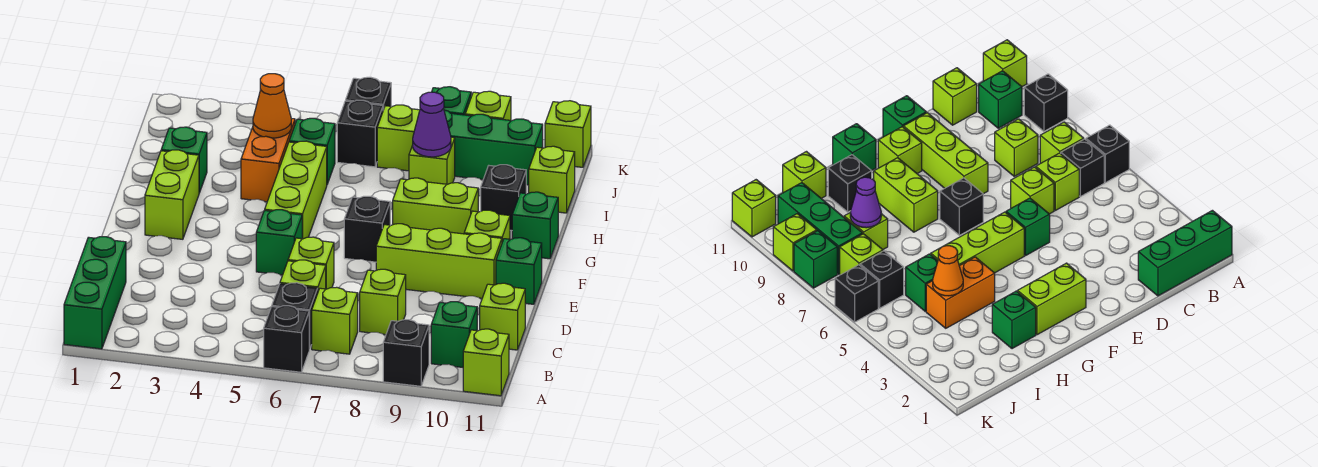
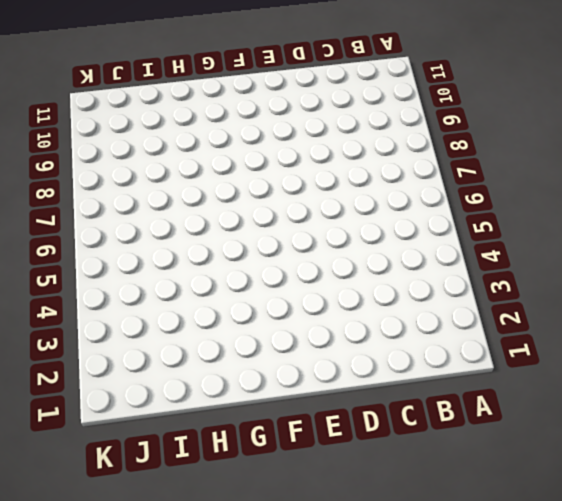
none -> green 1x3 brick [64,237,126,349]
none -> black 1x1 brick [264,306,309,372]
none -> black 1x1 brick [383,320,429,386]
none -> lime 1x1 brick [463,329,509,396]

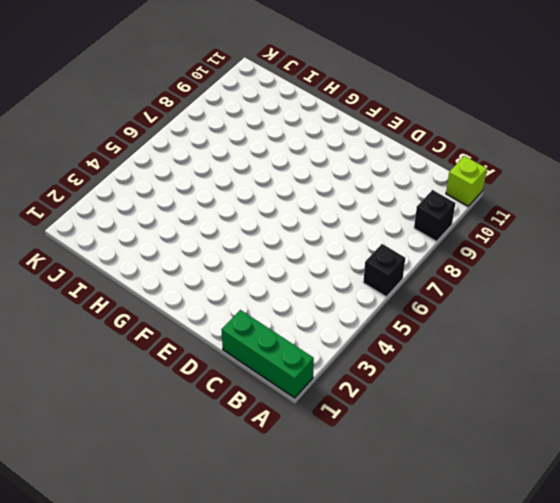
none -> black 1x1 brick [272,283,318,349]
none -> lime 1x1 brick [312,287,358,354]
none -> green 1x1 brick [431,302,477,367]
none -> lime 1x1 brick [280,260,326,291]

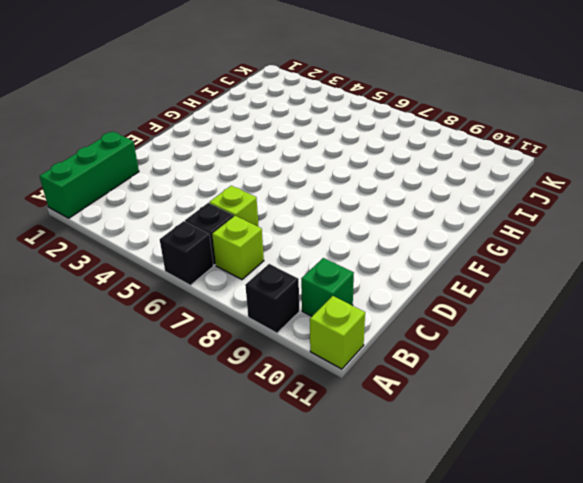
none -> lime 1x1 brick [360,269,406,335]
none -> lime 1x1 brick [480,283,525,350]
none -> lime 1x1 brick [288,237,334,289]
none -> green 1x1 brick [256,210,302,275]

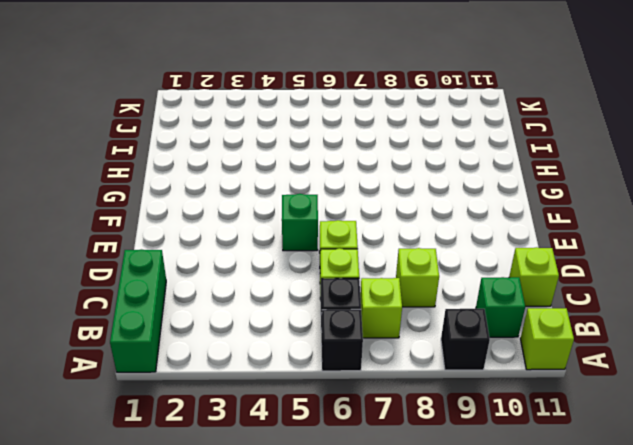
none -> lime 1x3 brick [376,224,502,298]
none -> green 1x1 brick [496,238,542,304]
none -> lime 1x2 brick [145,150,199,239]
none -> lime 1x3 brick [265,141,327,239]

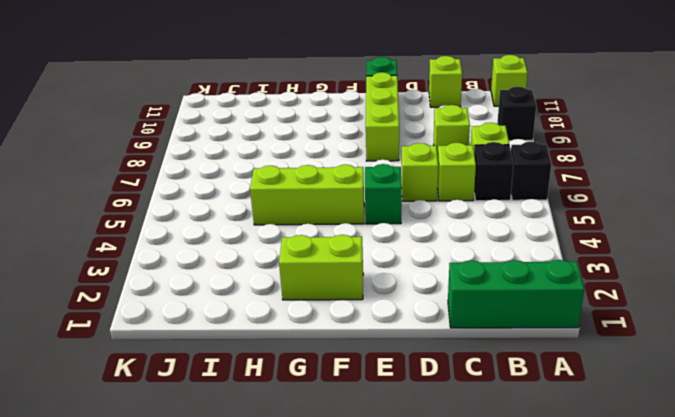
none -> green 1x1 brick [431,302,477,367]
none -> black 1x1 brick [344,196,390,262]
none -> lime 1x1 brick [464,210,510,242]
none -> lime 1x2 brick [393,178,478,234]

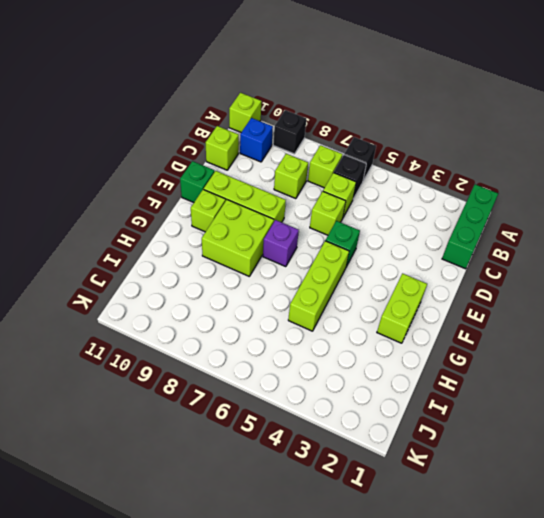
blue 1x1 brick [240,118,273,162] -> green 1x1 brick [431,302,477,367]
purple 1x1 brick [263,220,299,267] -> black 1x1 brick [344,196,390,262]
lime 2x2 brick [202,200,274,276] -> lime 1x2 brick [393,178,478,234]
none -> green 1x1 brick [512,192,558,259]
none -> green 1x1 brick [161,127,207,193]
none -> orange 1x2 brick [241,119,295,202]
none -> black 1x1 brick [481,165,526,230]

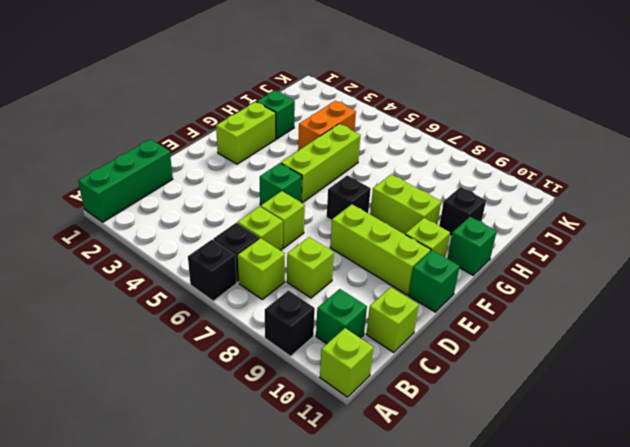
none -> green 1x1 brick [289,118,335,184]
none -> lime 1x1 brick [409,137,455,184]
none -> lime 1x1 brick [529,146,575,213]
none -> black 1x1 brick [337,100,383,167]

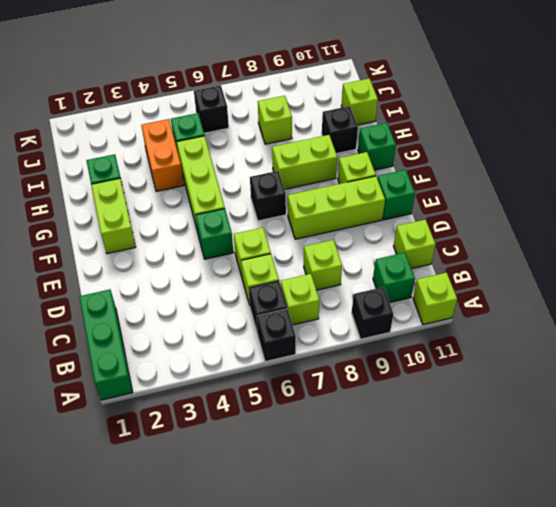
none -> lime 1x1 brick [377,105,420,171]
none -> green 1x3 brick [444,110,543,185]
none -> black 1x1 brick [346,77,391,110]
none -> green 1x1 brick [432,87,471,115]

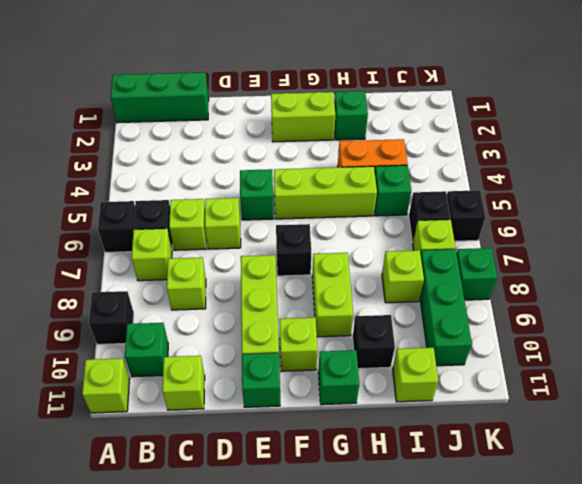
none -> lime 1x1 brick [465,91,511,120]
none -> lime 1x1 brick [545,101,591,167]
none -> orange 1x1 cone [253,74,291,138]
none -> purple 1x1 cone [413,92,451,157]

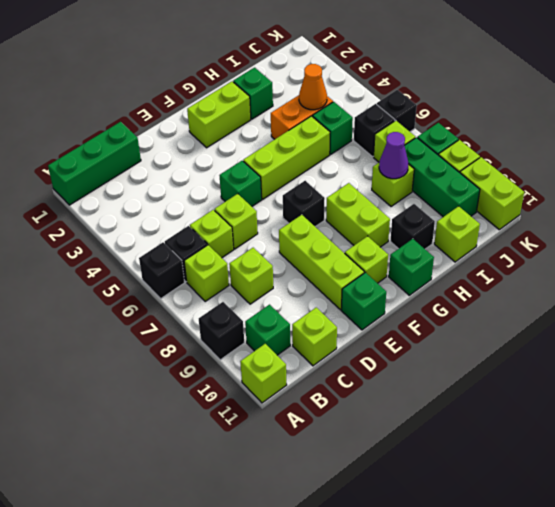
lime 1x2 brick [460,157,524,230] -> lime 1x1 brick [545,101,591,167]

